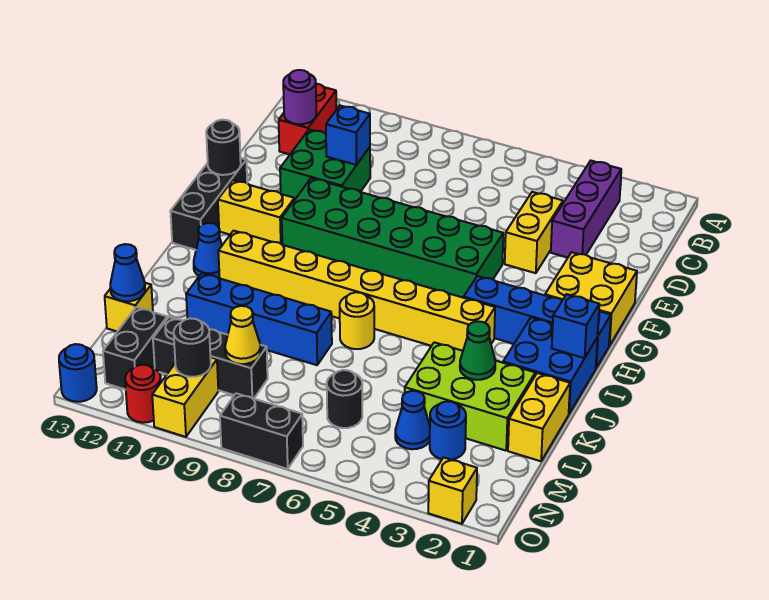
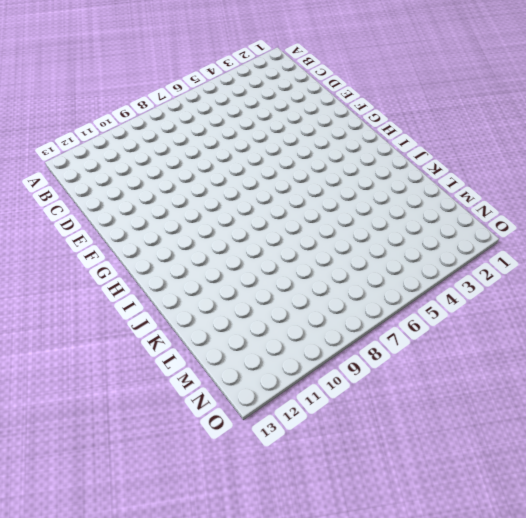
none -> purple 1x3 brick [551,161,621,258]
none -> red 1x2 brick [279,84,336,154]
none -> yellow 1x2 brick [505,192,563,273]
none -> green 2x2 brick [280,129,370,199]

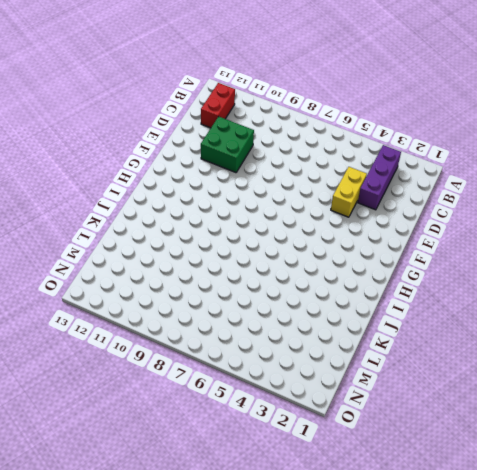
none -> yellow 2x2 brick [545,252,637,346]
none -> green 2x6 brick [282,178,503,298]
none -> black 1x3 brick [170,158,247,250]
none -> yellow 1x2 brick [218,180,295,244]

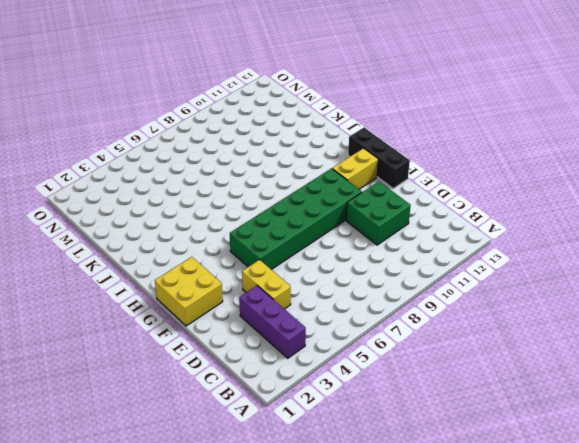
none -> red 1x2 brick [279,84,336,154]
none -> blue 1x4 brick [464,276,611,368]
none -> blue 2x2 brick [503,318,597,413]
none -> yellow 1x8 brick [218,231,495,351]

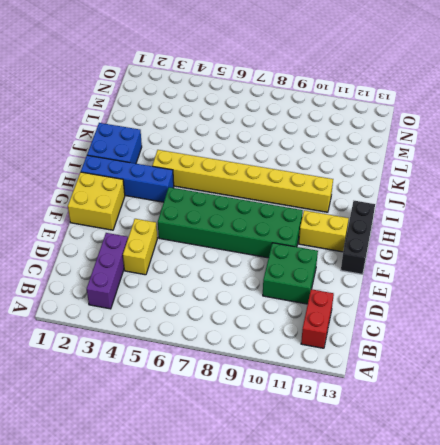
none -> blue 1x1 cone [194,223,222,278]
none -> yellow 1x1 round brick [340,292,374,349]
none -> yellow 1x2 brick [508,373,570,461]
none -> lime 2x3 brick [405,342,535,451]

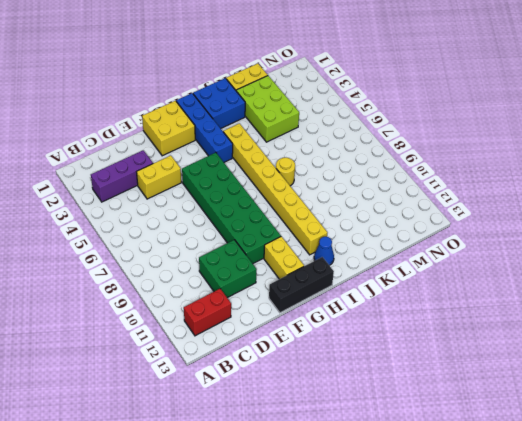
none -> blue 1x4 brick [186,273,332,365]
none -> yellow 1x1 brick [105,283,153,332]
none -> blue 1x1 round brick [430,401,466,460]
none -> blue 1x1 cone [395,391,430,449]

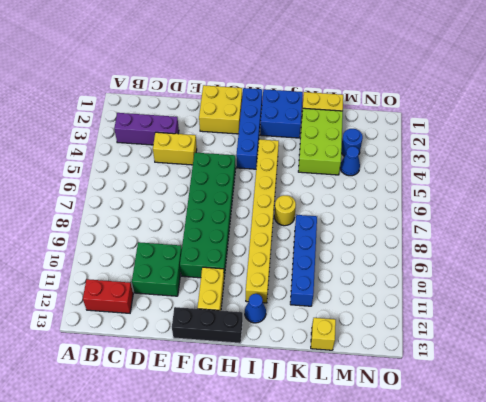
none -> black 1x1 round brick [327,370,362,428]
none -> black 1x3 brick [153,317,268,399]
none -> black 1x2 brick [103,307,167,390]
none -> yellow 1x2 brick [152,357,218,437]

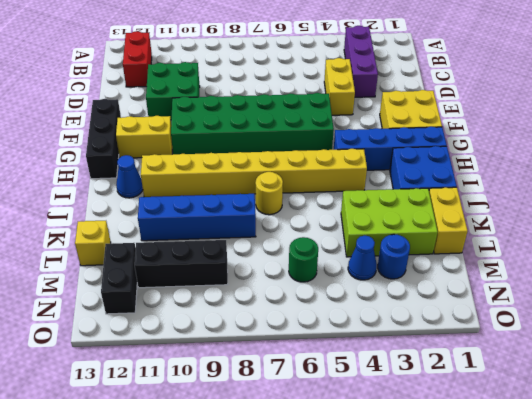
green 1x1 round brick [289,237,318,282] -> black 1x1 round brick [327,370,362,428]
none -> yellow 1x2 brick [152,357,218,437]
none -> yellow 1x1 brick [428,457,477,524]
none -> black 1x2 brick [220,393,303,469]
none -> red 1x1 round brick [125,365,161,423]

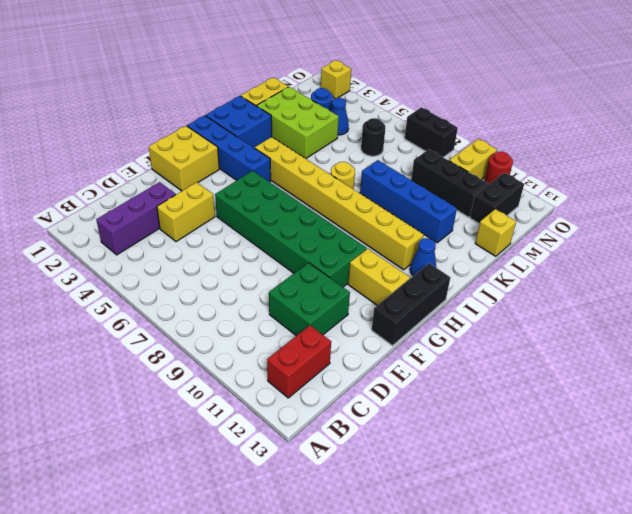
none -> blue 1x1 round brick [59,344,97,402]
none -> purple 1x1 round brick [283,70,316,124]
none -> blue 1x1 brick [326,106,370,165]
none -> black 1x1 round brick [206,120,241,175]

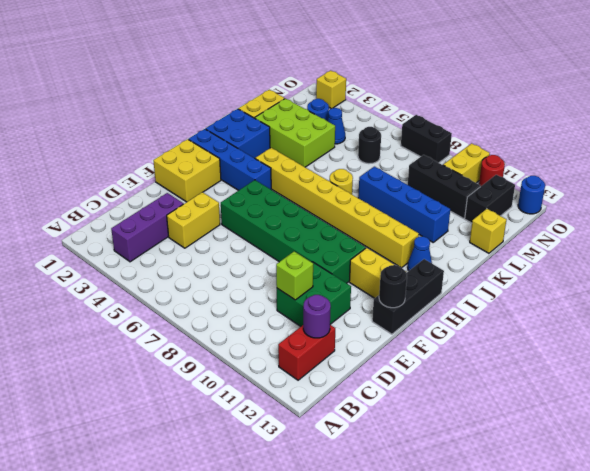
lime 1x1 brick [276,251,313,300] -> blue 1x1 brick [326,106,370,165]
none -> blue 1x1 brick [552,294,599,358]
none -> green 1x1 cone [460,321,495,380]
none -> blue 1x1 cone [110,244,145,301]
none -> yellow 1x1 cone [225,306,261,364]

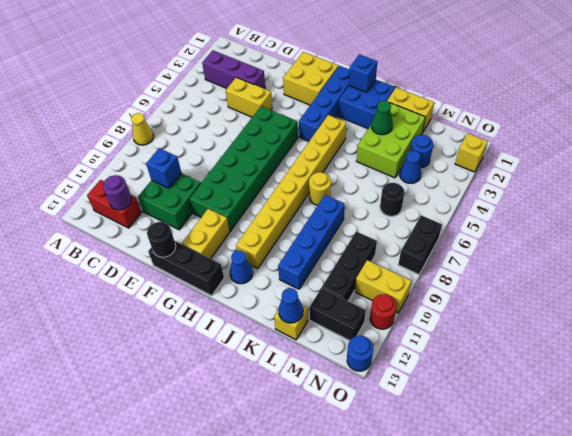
yellow 1x1 cone [131,113,154,145] -> yellow 1x1 cone moved to [225,306,261,364]
none -> black 1x1 round brick [174,318,211,377]

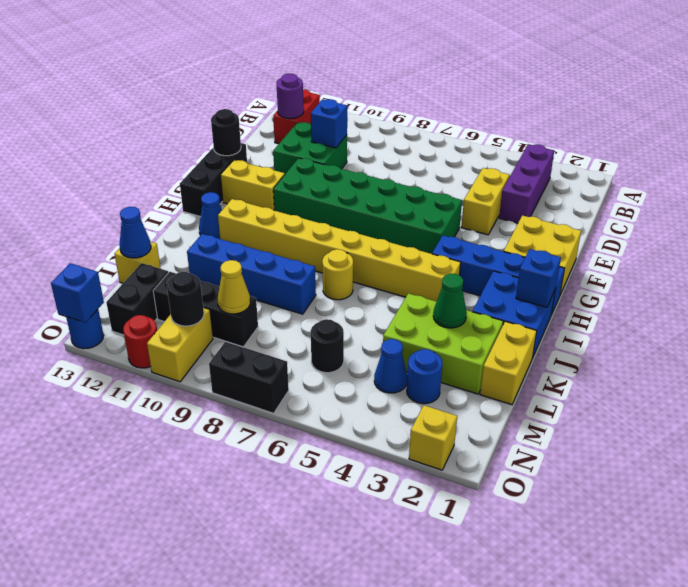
blue 1x1 brick [51,263,104,323] -> none

